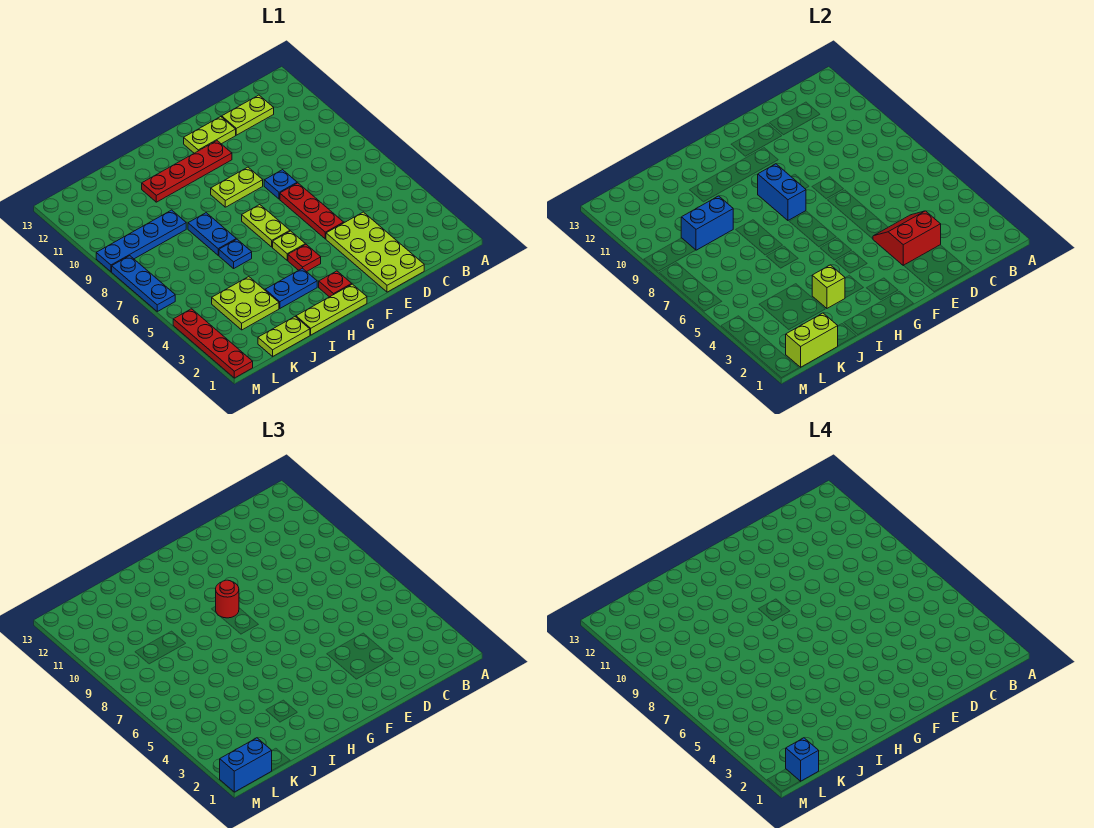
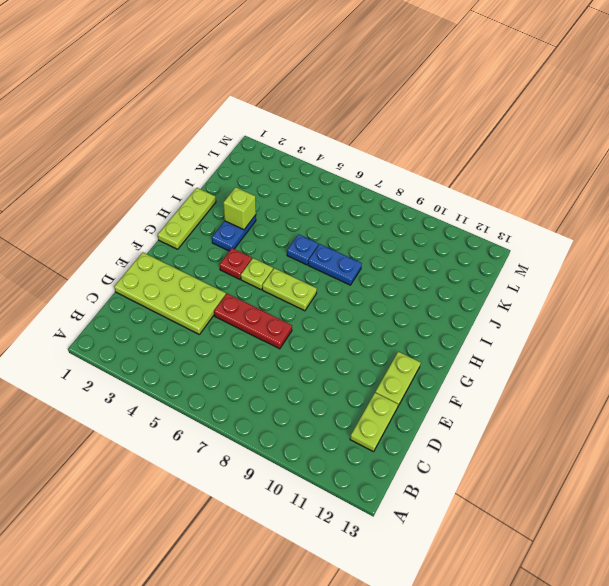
none -> blue 1x1 plate [264,170,297,199]
none -> lime 1x2 plate [211,167,263,207]
none -> red 1x4 plate [142,141,232,202]

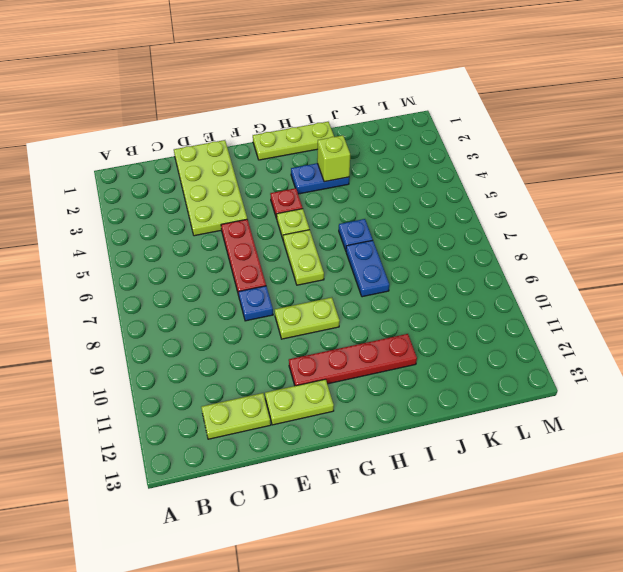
none -> red 1x1 plate [319,271,352,297]
none -> lime 1x2 plate [258,317,310,356]
none -> lime 2x2 plate [212,277,279,330]

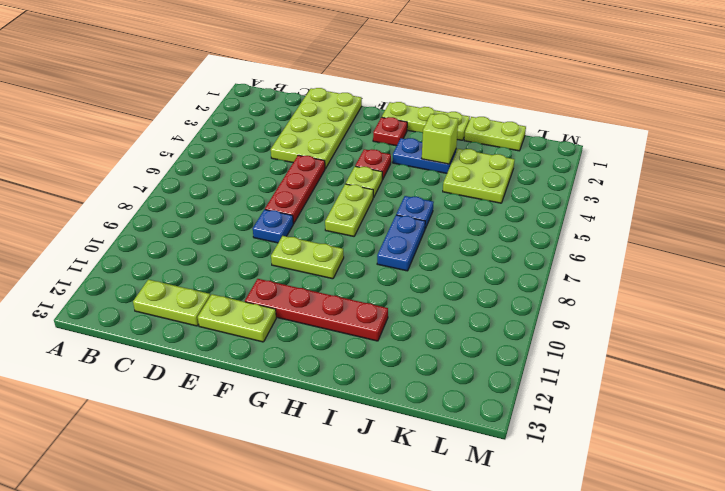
none -> blue 1x4 plate [96,210,186,272]
none -> red 1x4 plate [173,309,253,378]
none -> blue 1x3 plate [112,256,175,311]

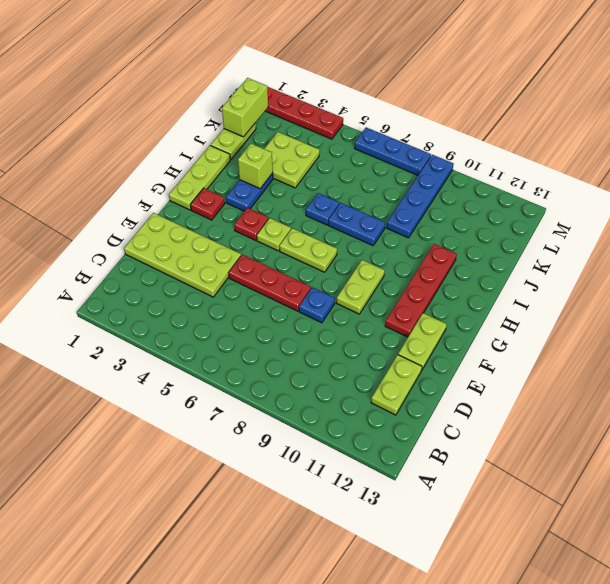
none -> red 2x2 slope [873,211,941,266]
none -> blue 1x2 brick [758,164,806,220]
none -> blue 1x2 brick [681,196,733,250]

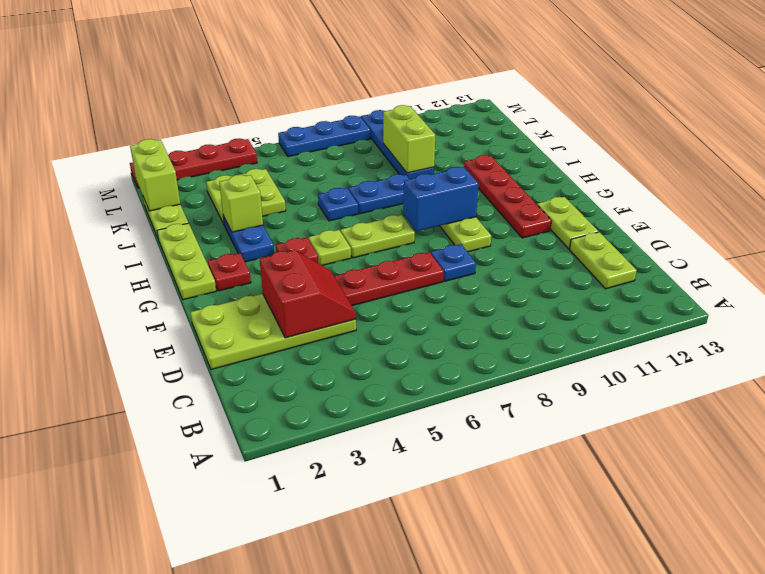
lime 1x2 brick [383,105,435,173] -> blue 1x2 brick [681,196,733,250]
none -> red 1x1 round brick [216,580,239,618]
none -> blue 1x2 brick [220,738,272,792]
none -> blue 1x1 brick [786,738,819,781]

